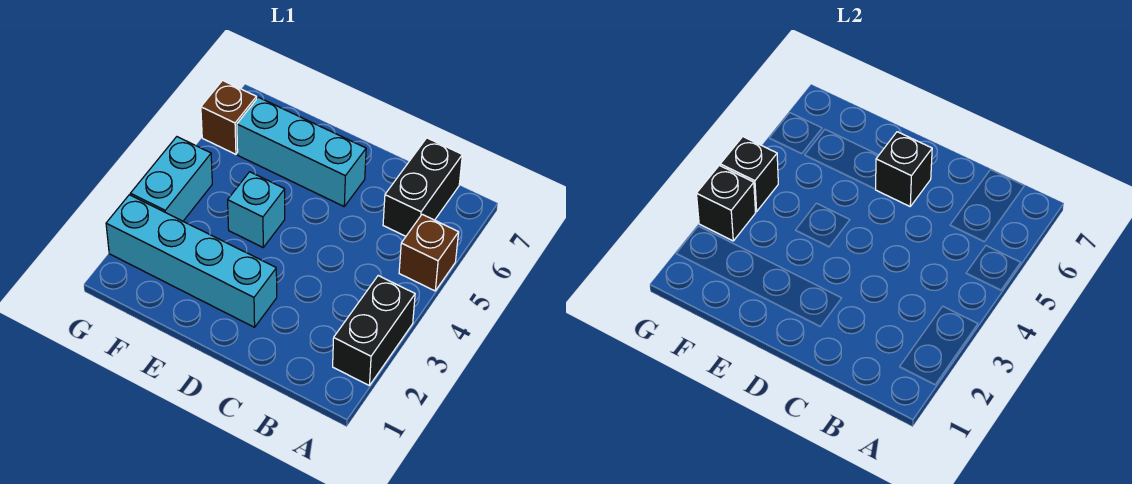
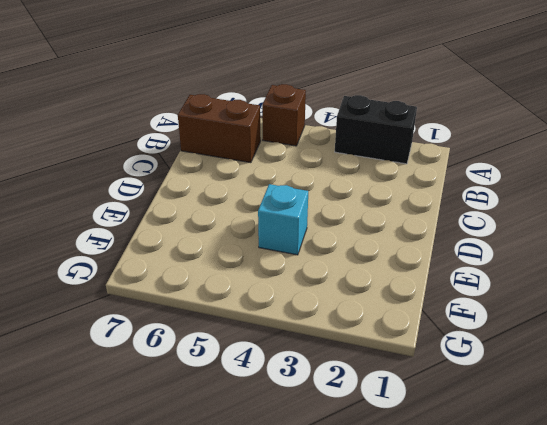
brown 1x2 brick [178,94,261,163] -> black 1x2 brick [383,138,462,236]
none -> cyan 1x4 brick [106,195,277,327]
none -> cyan 1x3 brick [237,97,366,206]

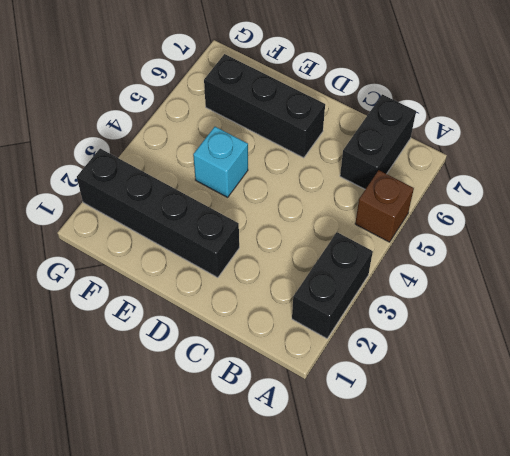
black 1x4 brick [77,149,239,278] -> cyan 1x4 brick [106,195,277,327]
black 1x3 brick [204,54,325,158] -> cyan 1x3 brick [237,97,366,206]
none -> cyan 1x2 brick [130,137,212,221]
none -> brown 1x1 brick [201,81,257,154]

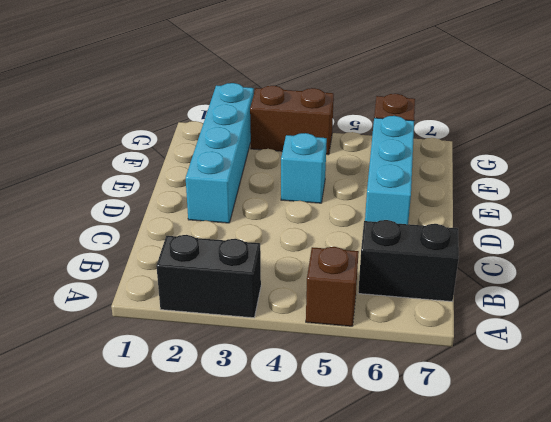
brown 1x2 brick [250,86,334,155] -> cyan 1x2 brick [130,137,212,221]
none -> black 1x1 brick [876,132,932,206]
none -> black 1x1 brick [696,165,756,241]

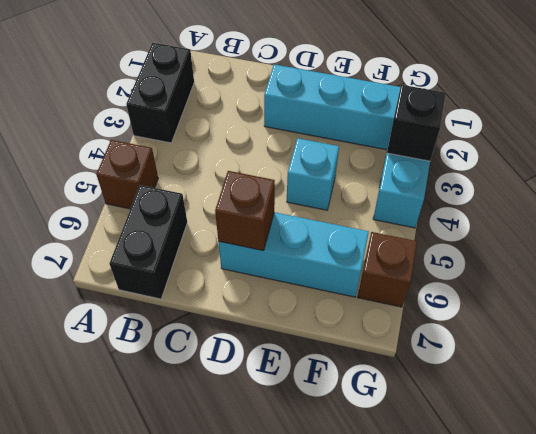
brown 1x1 brick [215,171,275,251] -> black 1x1 brick [876,132,932,206]
none -> black 1x1 brick [720,137,778,212]

